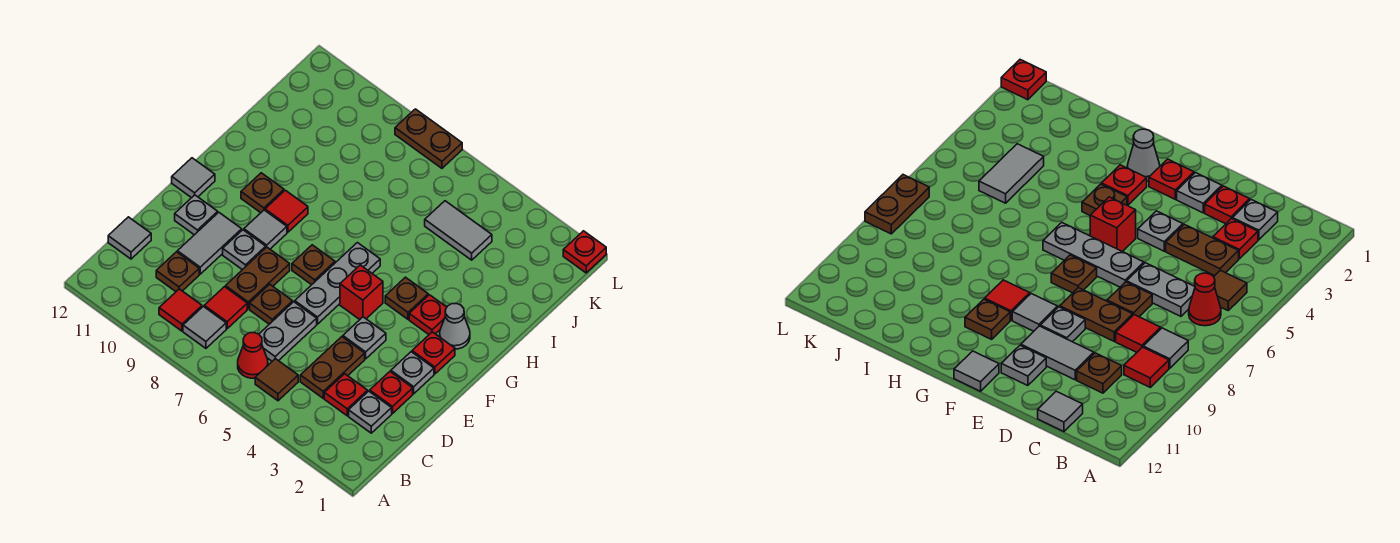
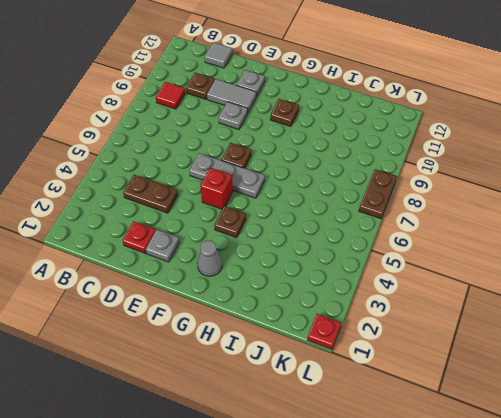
none -> brown 1x1 tile [255,359,298,401]
none -> red 1x1 cone [238,333,268,378]
none -> grey 1x1 tile [183,306,226,348]
none -> grey 1x1 plate [349,391,392,433]

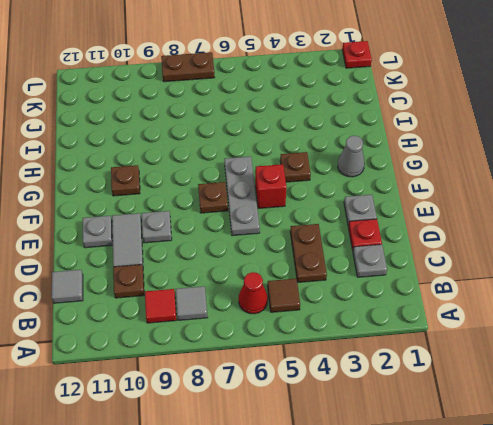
none -> red 1x1 plate [324,374,368,416]
none -> grey 1x2 plate [259,302,317,361]
none -> red 1x1 tile [204,287,247,329]
none -> brown 1x1 plate [250,284,293,324]

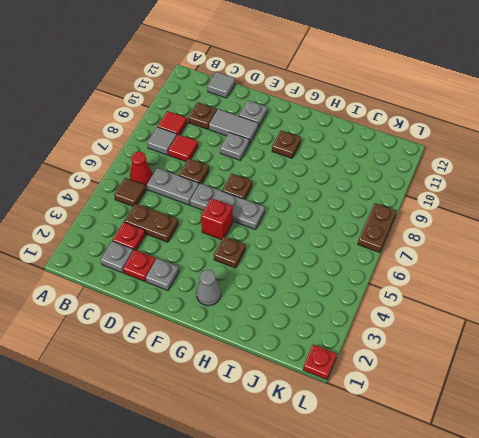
none -> brown 1x2 plate [226,247,290,309]
none -> grey 1x1 plate [343,317,386,359]
none -> red 1x1 plate [412,332,455,374]
none -> grey 1x1 tile [244,210,287,249]

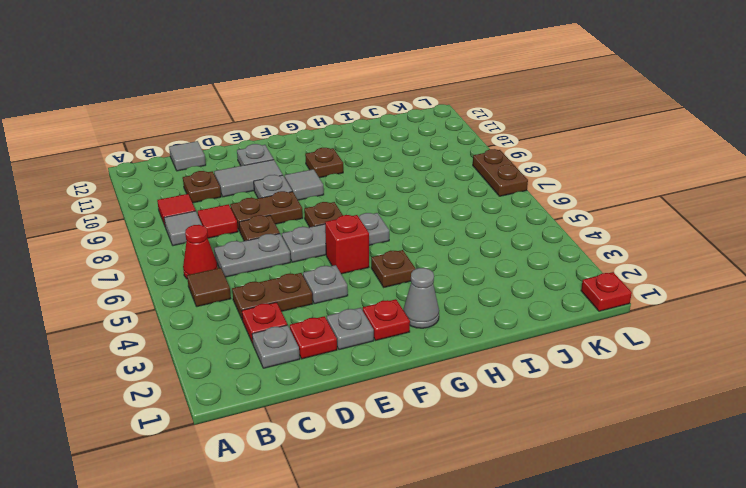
none -> grey 1x1 tile [172,158,215,198]
none -> red 1x1 plate [409,295,447,334]
none -> red 1x1 tile [265,190,308,232]
none -> grey 1x2 tile [425,201,492,260]

